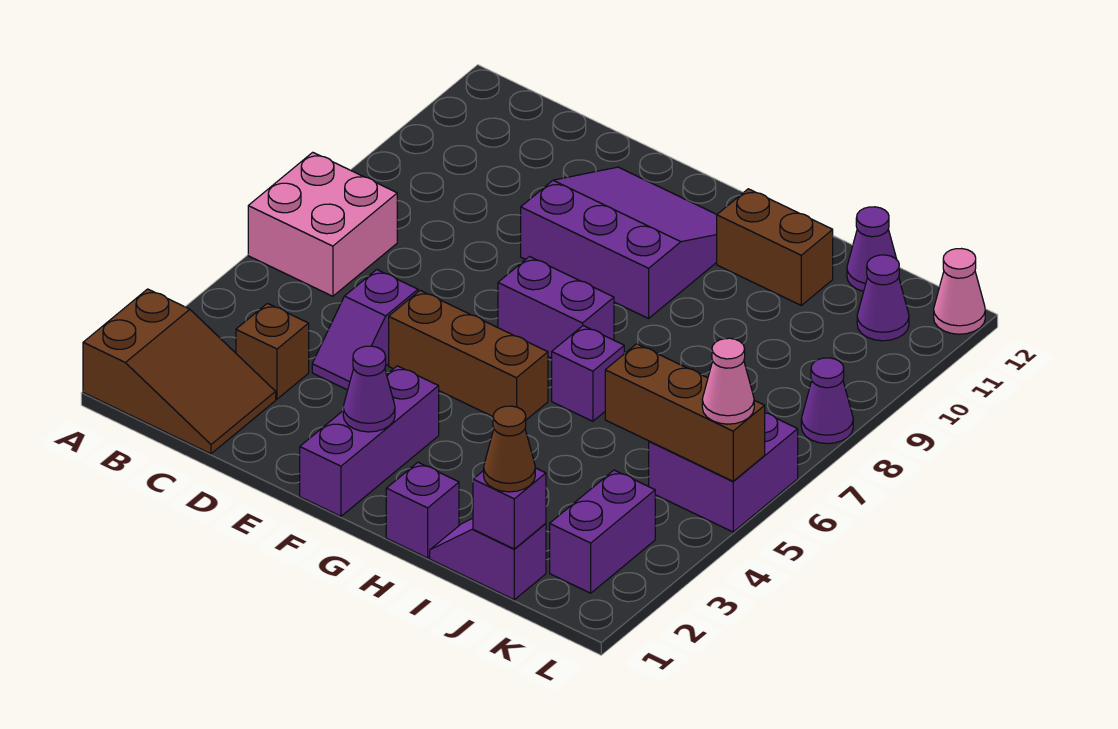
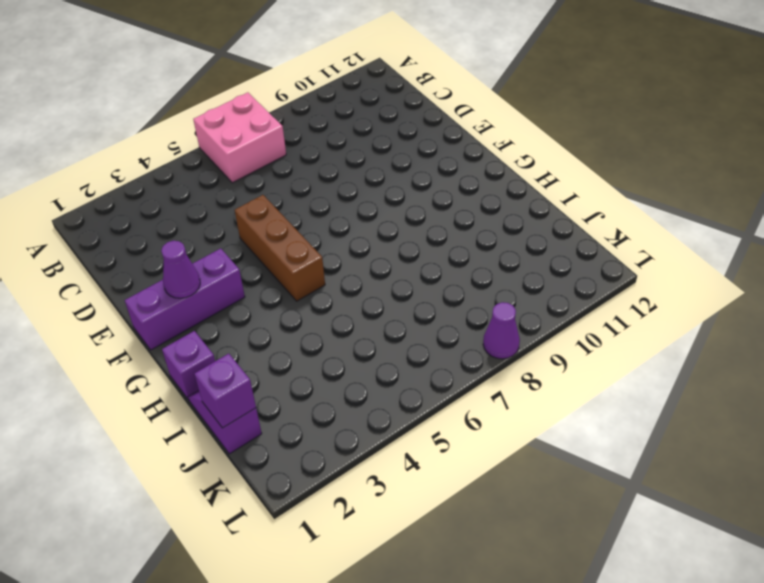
none -> brown 2x3 slope [83,289,276,454]
none -> brown 1x1 brick [236,303,309,399]
none -> purple 1x2 slope [312,270,418,390]

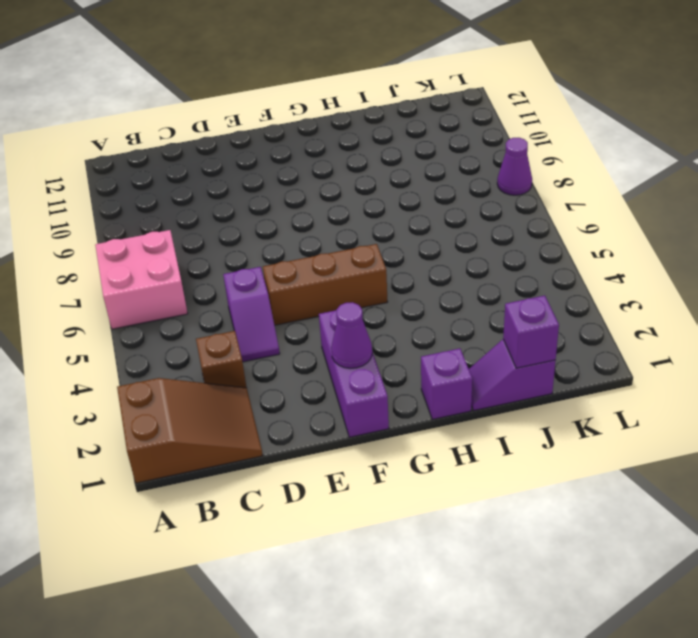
none -> purple 3x3 slope [521,167,717,318]
none -> purple 1x2 brick [498,257,614,358]
none -> purple 1x1 brick [552,326,624,421]

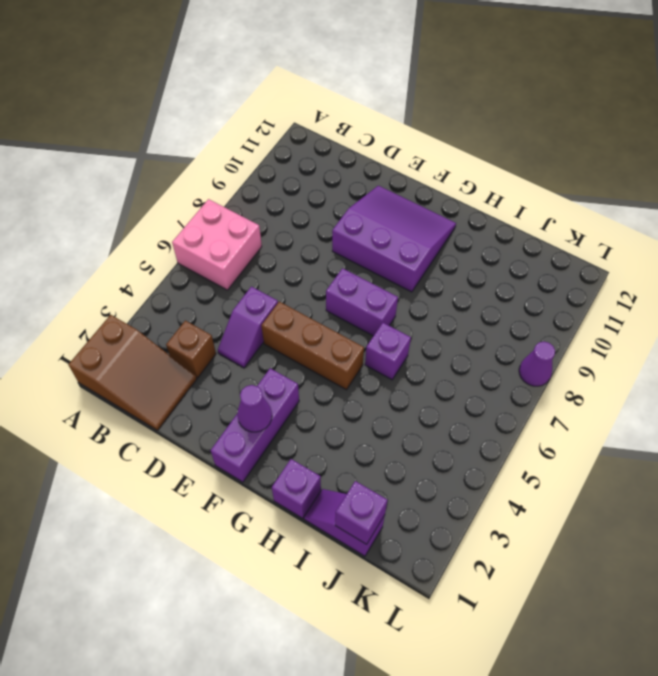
none -> brown 1x2 brick [717,189,833,305]
none -> purple 1x1 cone [847,207,897,291]
none -> purple 1x2 brick [550,470,655,593]

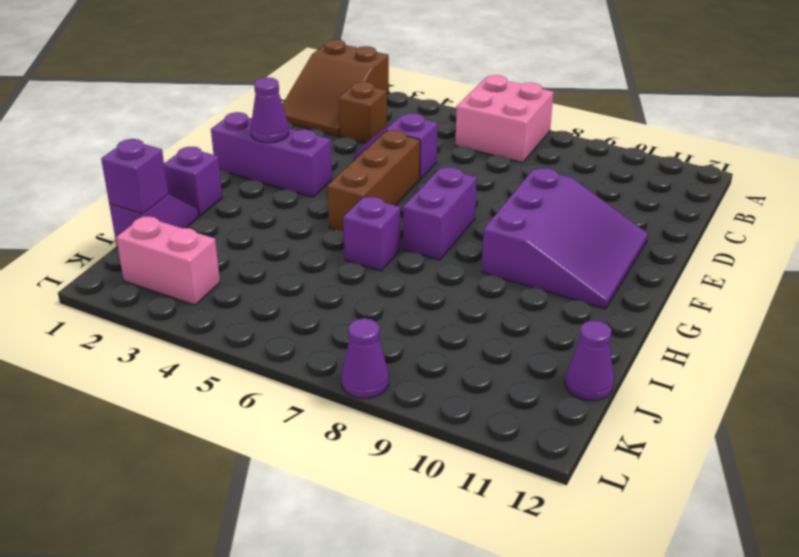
pink 1x2 brick [116,216,220,305] -> purple 1x2 brick [550,470,655,593]
none -> brown 1x2 brick [717,189,833,305]
none -> purple 2x2 brick [649,413,798,532]
none -> purple 1x1 cone [857,255,909,341]

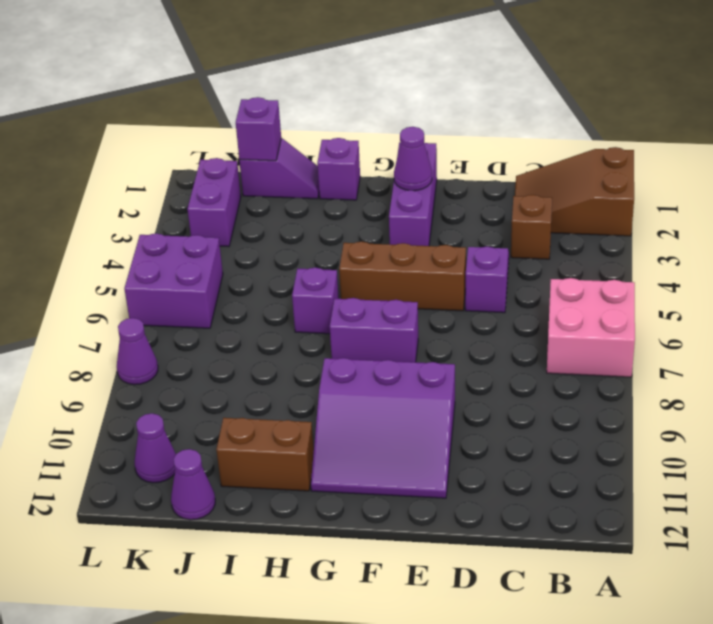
none -> pink 1x1 cone [934,249,985,334]
none -> brown 1x3 brick [605,344,765,481]
none -> brown 1x1 cone [484,406,535,492]

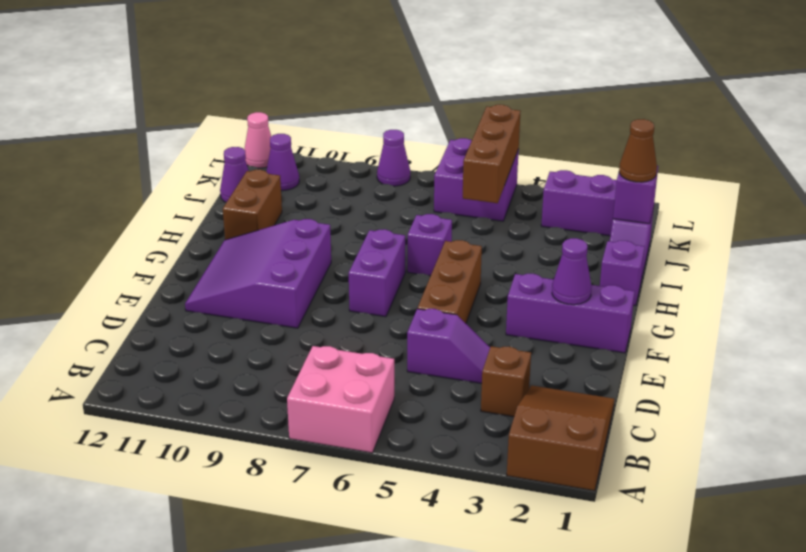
none -> pink 1x1 cone [702,338,754,424]

